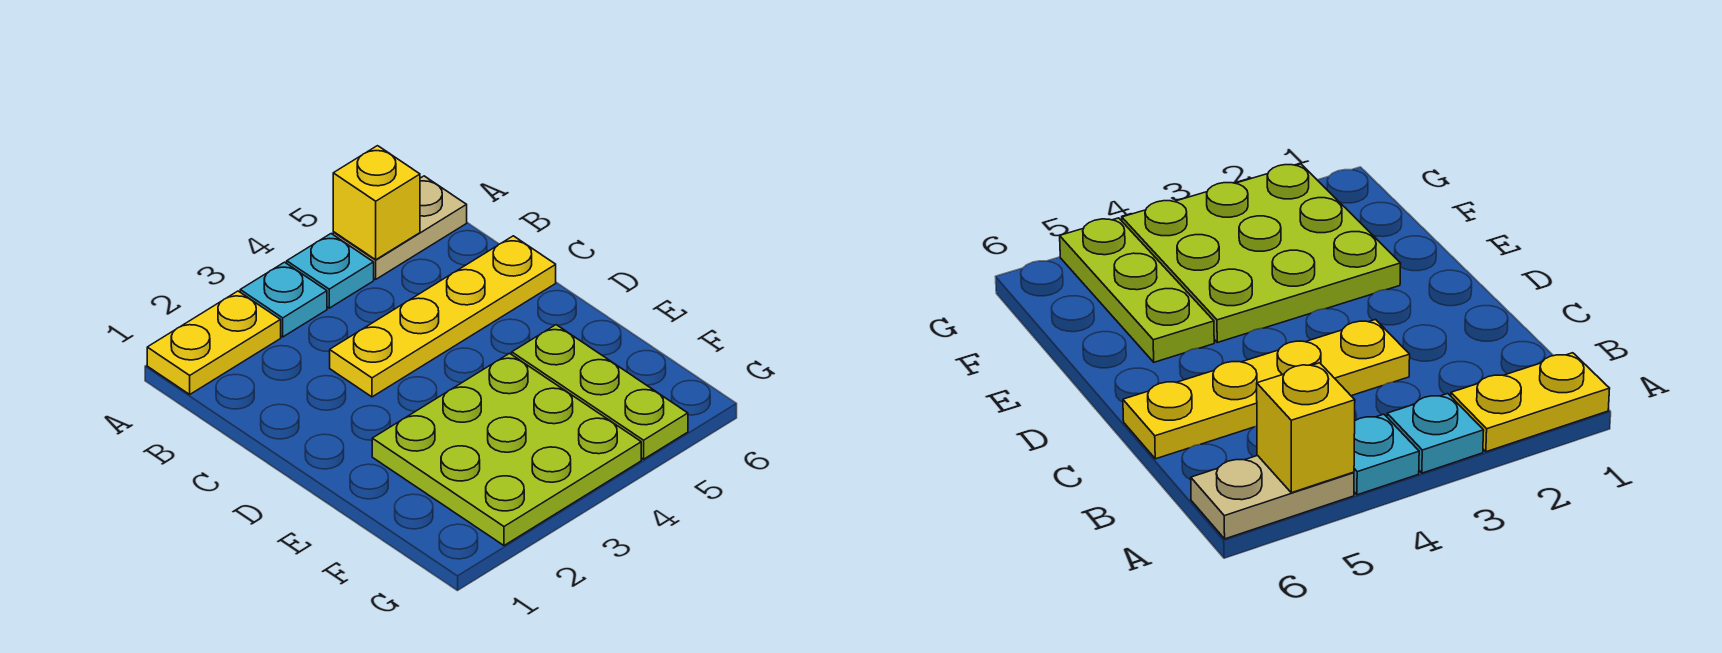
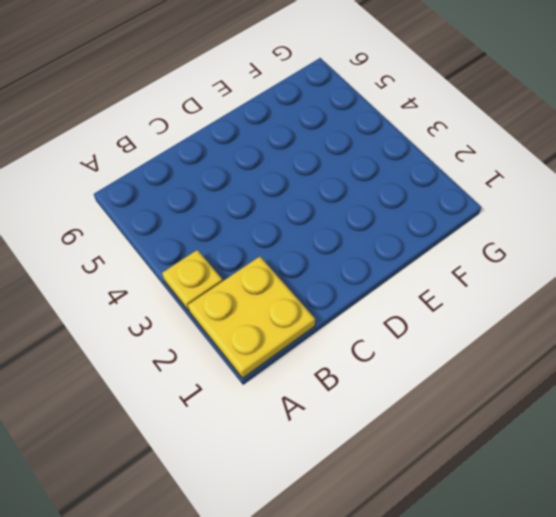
yellow 2x2 plate [188,257,315,378] -> yellow 1x2 plate [147,291,281,394]
yellow 1x1 plate [162,250,222,311] -> cyan 1x1 plate [240,262,327,337]
none -> cyan 1x1 plate [287,234,374,308]
none -> tan 1x2 plate [333,176,467,279]

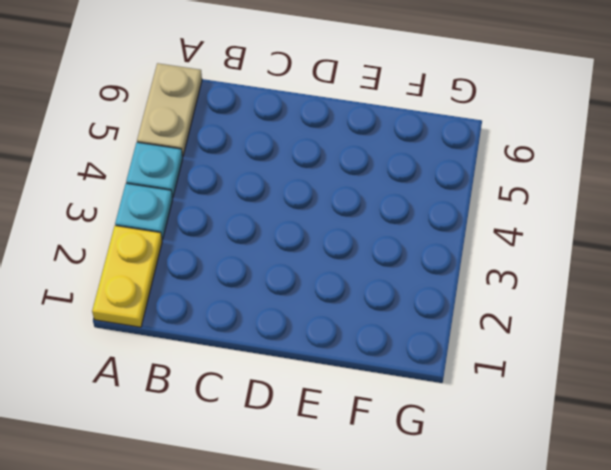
none -> yellow 1x4 plate [330,236,556,397]
none -> lime 3x3 plate [372,353,641,546]

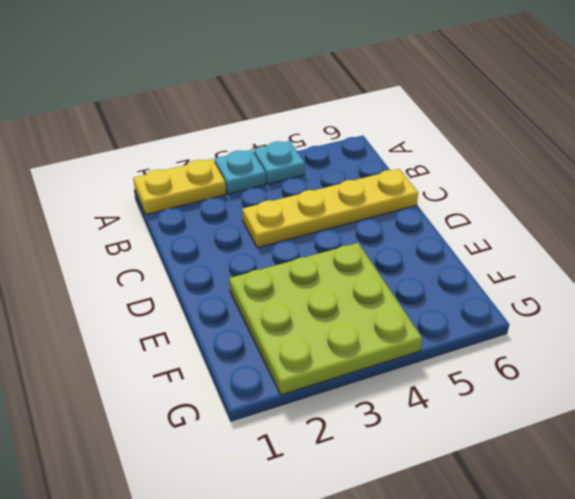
none -> tan 1x2 plate [333,176,467,279]
none -> lime 1x3 plate [512,325,688,459]

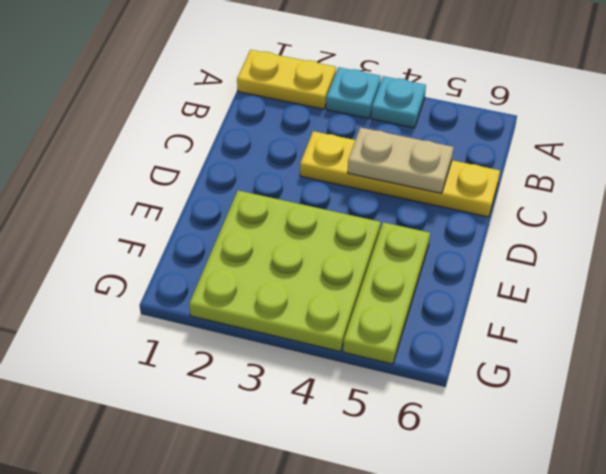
tan 1x2 plate [348,127,453,193] -> tan 1x2 plate moved to [333,176,467,279]
none -> yellow 1x1 brick [333,146,420,260]

